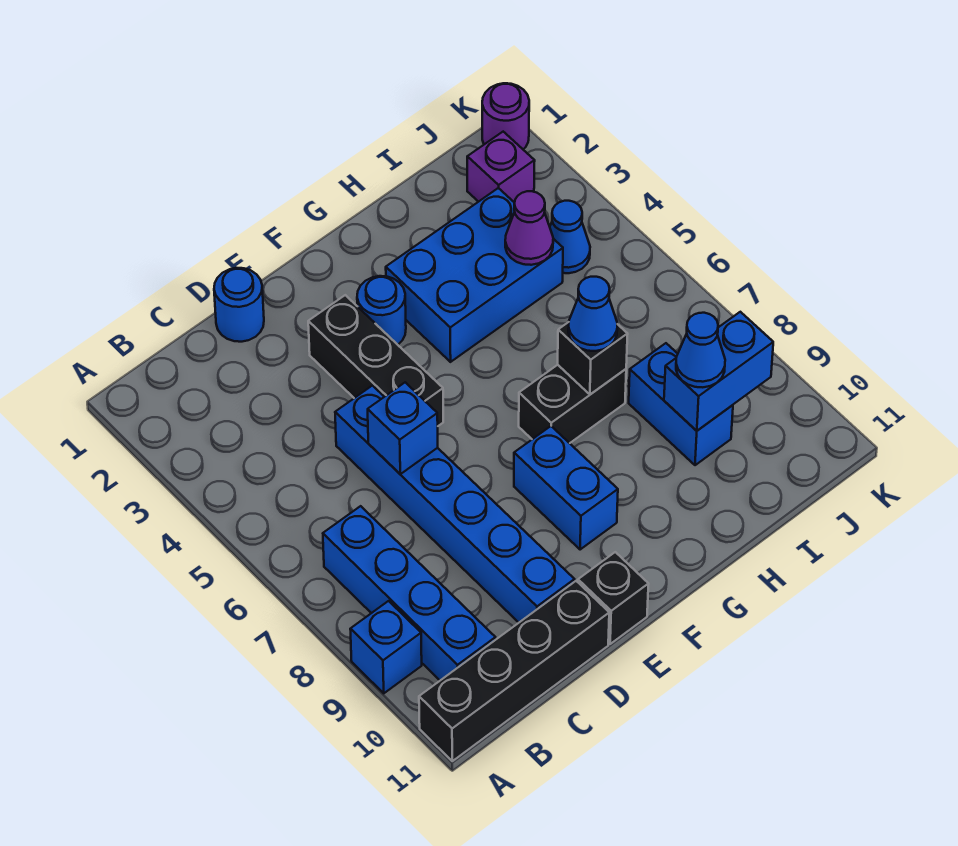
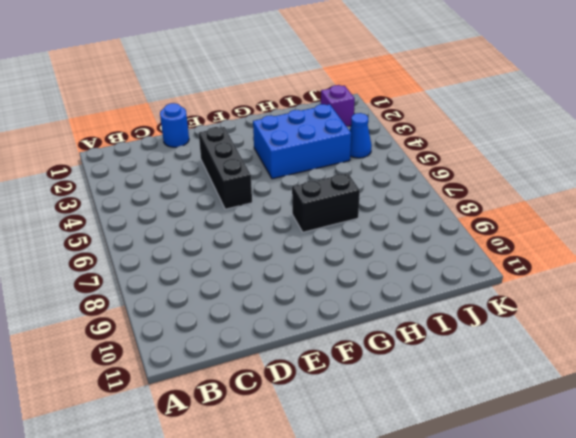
none -> blue 1x1 brick [350,601,422,693]
none -> black 1x4 brick [419,581,609,761]
none -> blue 1x4 brick [323,506,496,680]

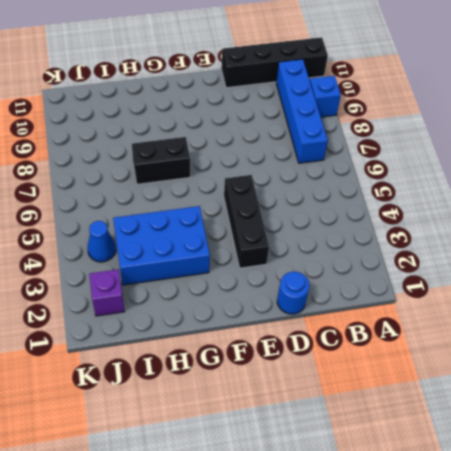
none -> blue 1x6 brick [335,386,575,622]
none -> black 1x1 brick [578,552,648,644]
none -> blue 1x1 round brick [357,276,406,345]

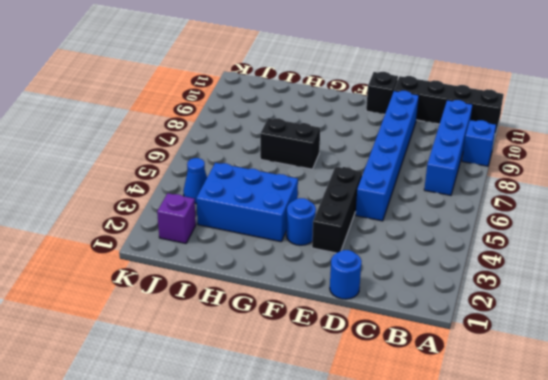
none -> blue 1x2 brick [514,426,618,550]
none -> blue 1x2 brick [629,343,733,465]
none -> purple 1x1 round brick [482,83,529,149]

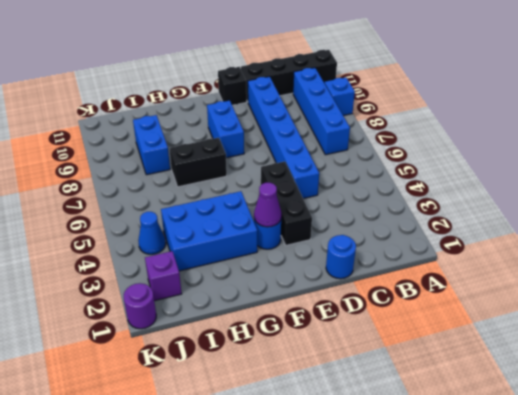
purple 1x1 cone [254,183,281,227] -> purple 1x1 cone moved to [505,191,553,265]
none -> blue 1x1 brick [368,382,438,474]
none -> black 1x1 brick [558,322,628,394]
none -> blue 1x2 brick [664,312,773,431]

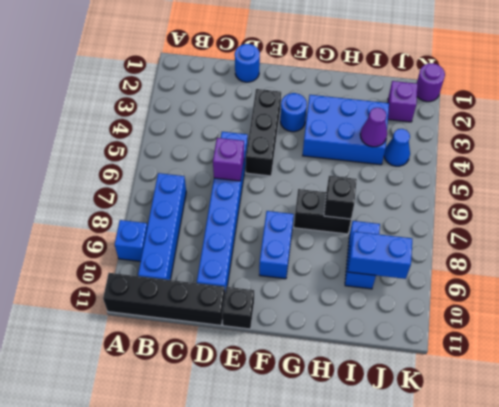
purple 1x1 brick [213,138,244,181] -> blue 1x1 brick [368,382,438,474]
none -> blue 1x1 cone [568,277,617,351]
none -> blue 1x1 cone [676,313,725,387]

